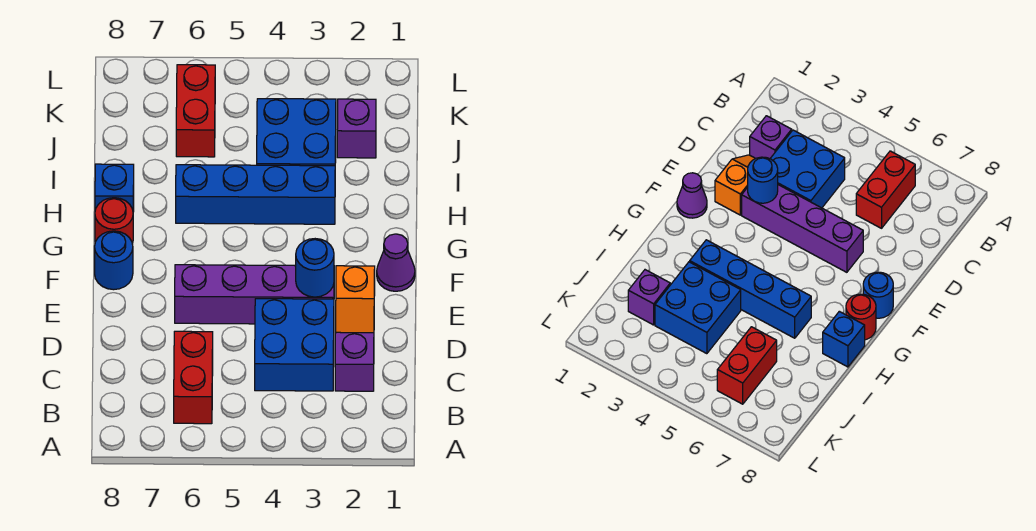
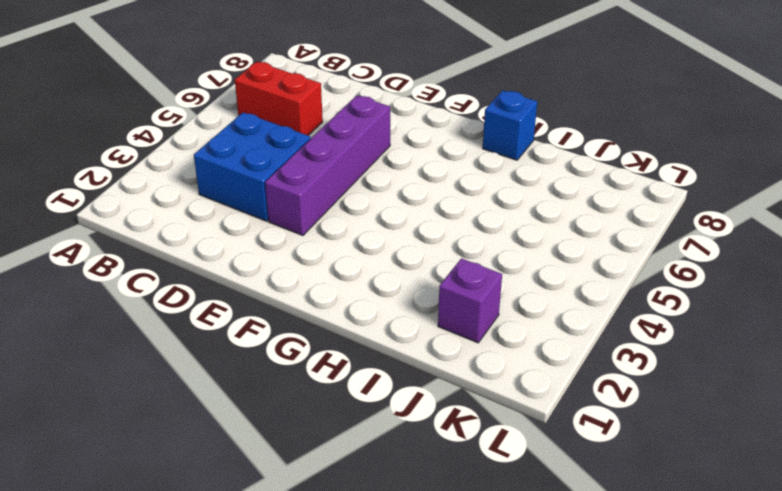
none -> purple 1x1 brick [335,332,374,391]
none -> orange 1x2 slope [336,266,375,333]
none -> purple 1x1 cone [377,234,415,291]

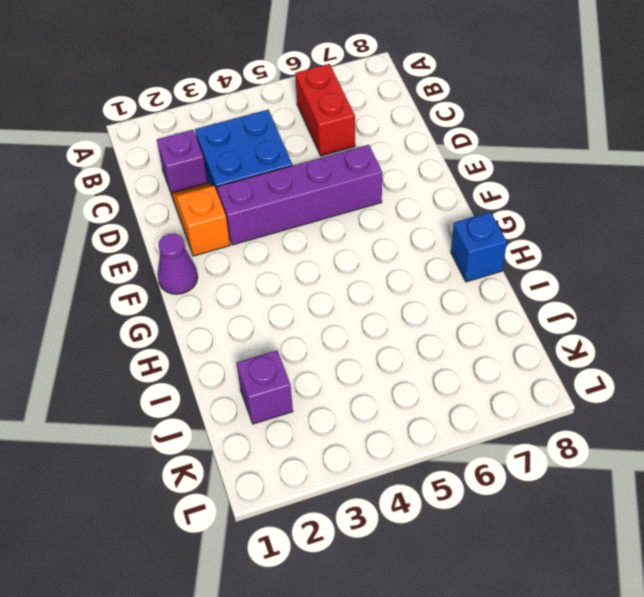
none -> blue 1x1 round brick [95,231,133,290]
none -> red 1x1 round brick [95,198,133,244]
none -> blue 1x4 brick [176,165,335,224]

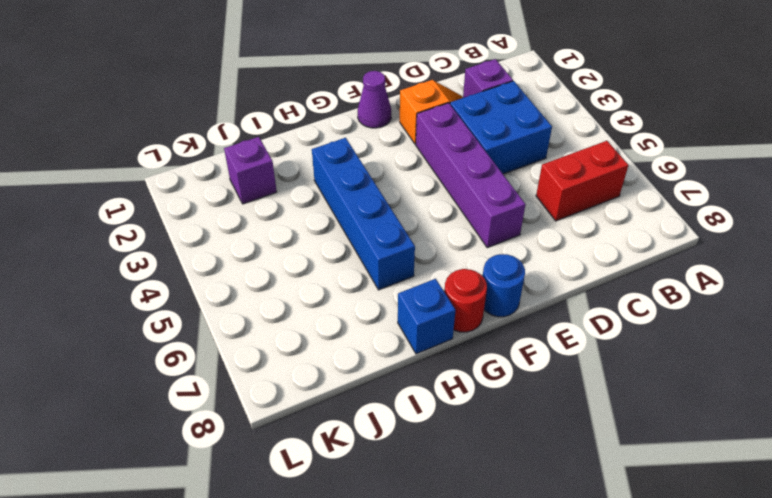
none -> blue 2x2 brick [257,99,336,166]
none -> red 1x2 brick [176,65,215,157]
none -> blue 1x1 round brick [296,239,334,297]

